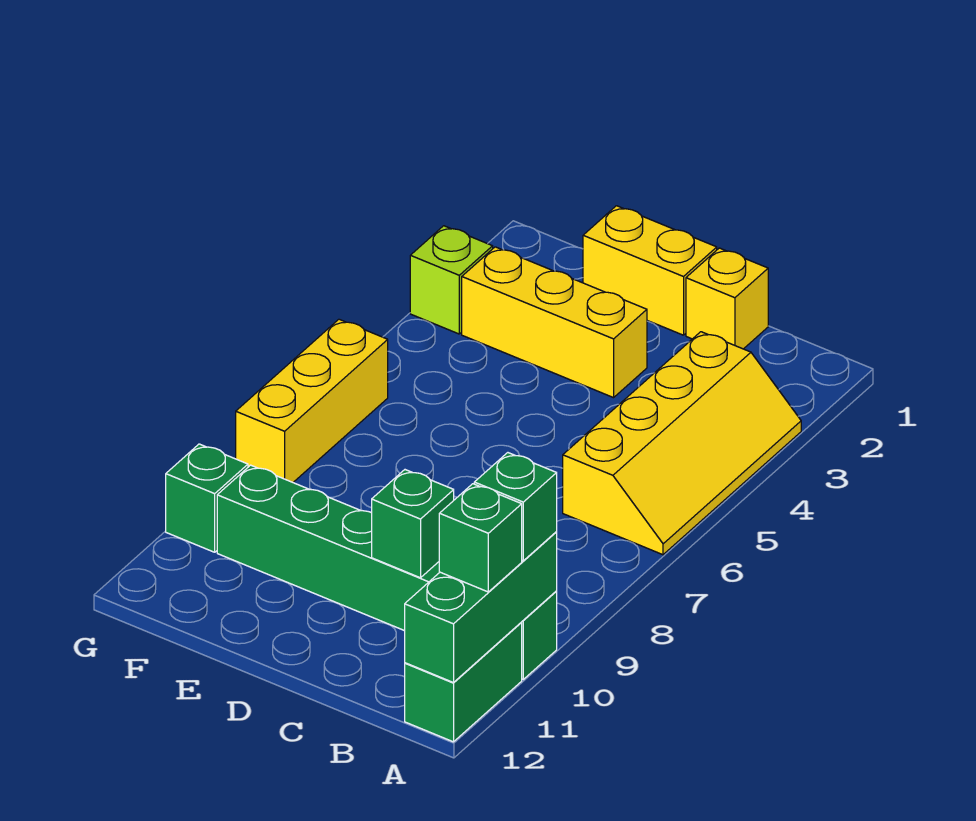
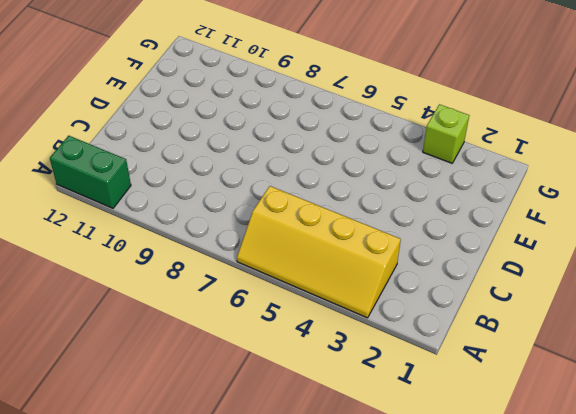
none -> green 1x6 brick [217,465,557,679]
none -> yellow 1x1 brick [686,248,768,349]
none -> yellow 1x2 brick [583,206,717,335]

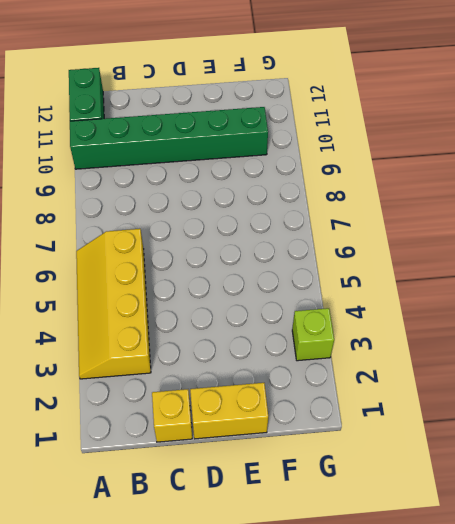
none -> yellow 1x3 brick [462,247,647,398]
none -> yellow 1x3 brick [236,319,388,482]
none -> green 1x1 brick [166,444,248,552]

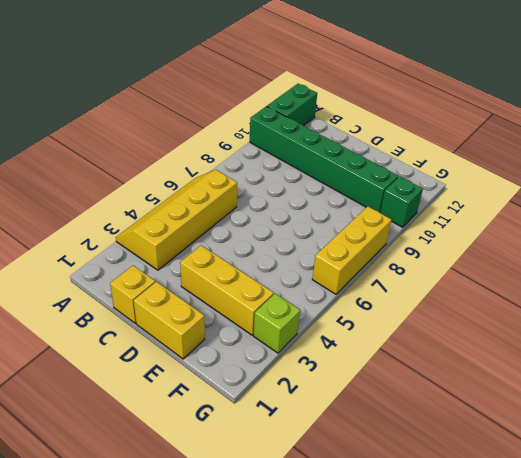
none -> green 1x3 brick [405,532,557,683]
none -> green 1x1 brick [372,470,454,578]
none -> green 1x1 brick [474,453,557,561]

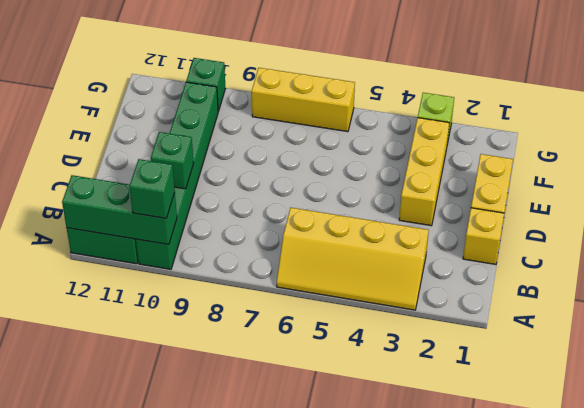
none -> green 1x1 brick [439,484,522,592]

